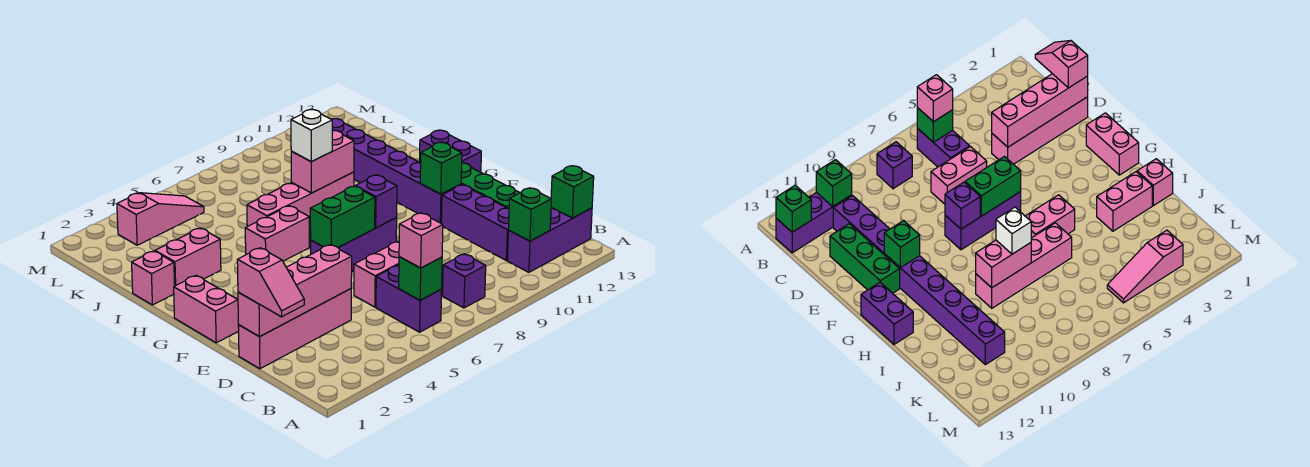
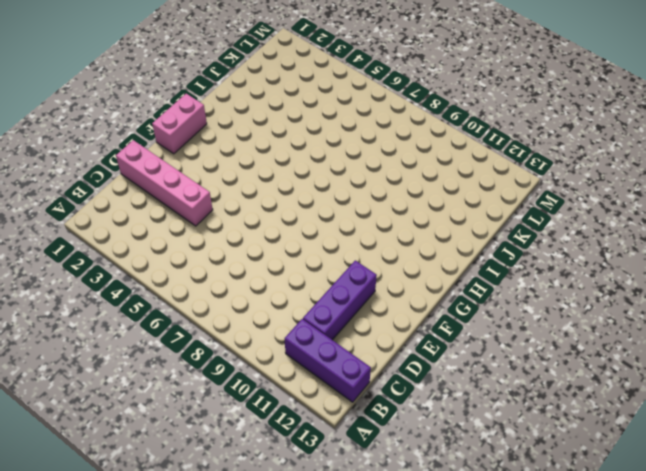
none -> purple 1x2 brick [376,265,442,332]
none -> purple 1x1 brick [443,254,486,308]
none -> pink 1x2 brick [354,241,399,307]

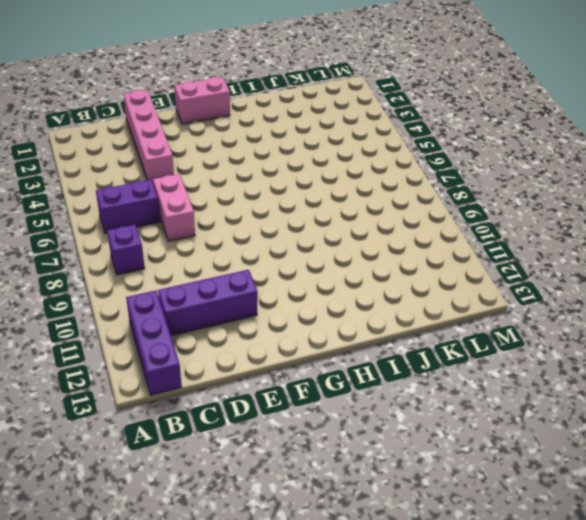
none -> green 1x3 brick [461,163,520,208]
none -> purple 1x3 brick [311,218,397,271]
none -> purple 1x6 brick [331,119,461,223]

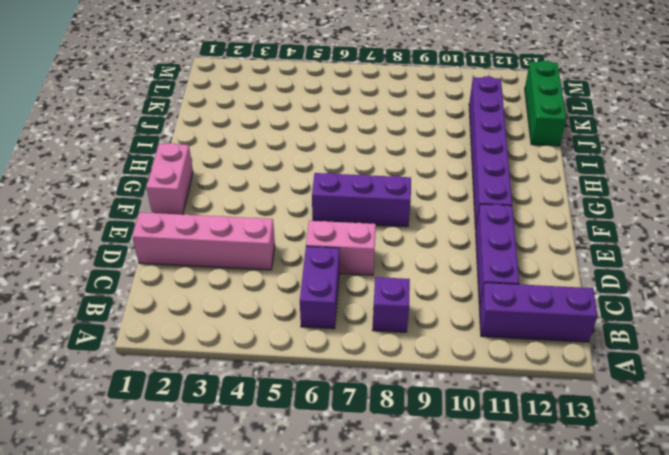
green 1x3 brick [525,61,566,146] -> green 1x3 brick moved to [461,163,520,208]
none -> purple 1x2 brick [420,130,481,172]
none -> pink 1x2 brick [245,206,309,261]
none -> pink 1x1 brick [132,251,175,305]

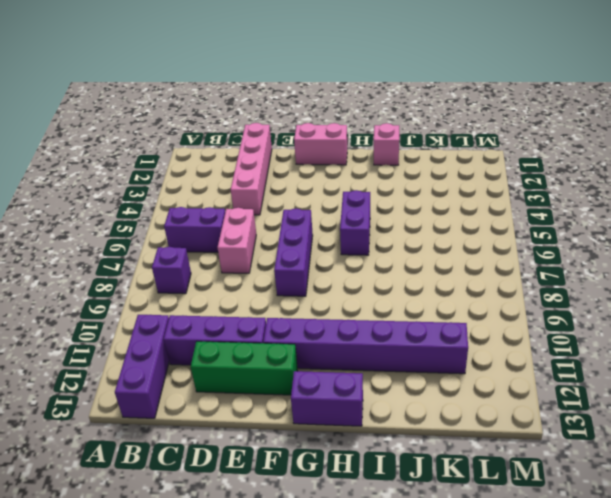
purple 1x2 brick [340,190,370,255] -> pink 1x2 brick [245,206,309,261]
none -> pink 1x2 brick [155,228,221,286]
none -> pink 1x4 brick [247,172,354,226]
none -> pink 1x3 slope [117,193,204,245]

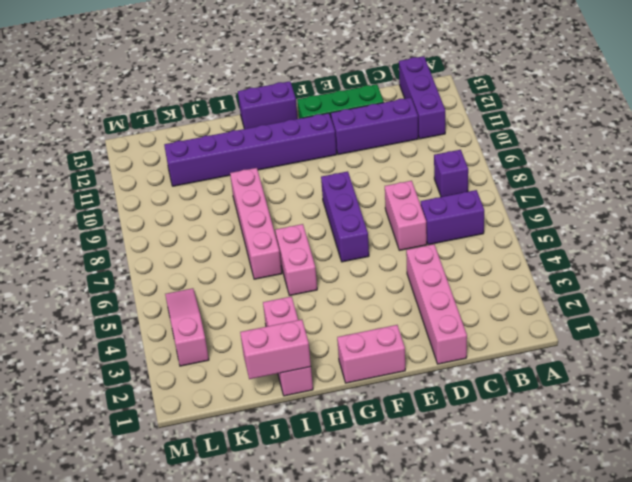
pink 1x2 brick [240,320,311,379] -> pink 1x2 brick turned to [291,131,354,193]
none -> green 1x1 brick [399,257,442,300]
none -> green 1x1 brick [508,188,551,241]
none -> green 1x1 brick [551,166,594,218]

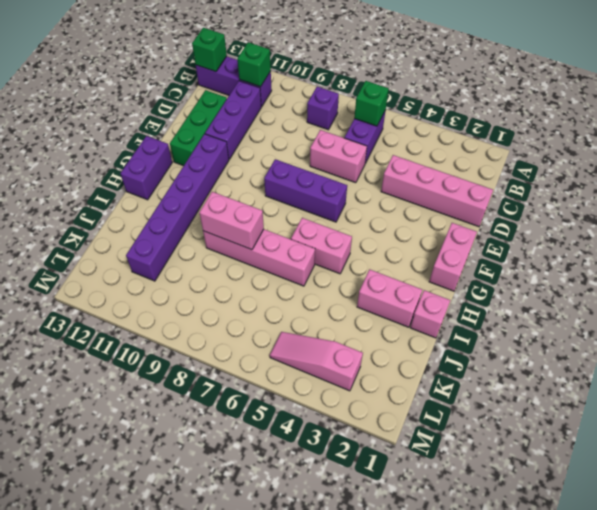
none -> pink 1x4 brick [238,245,352,337]
none -> green 1x2 brick [310,186,375,247]
none -> purple 1x1 brick [355,175,397,228]

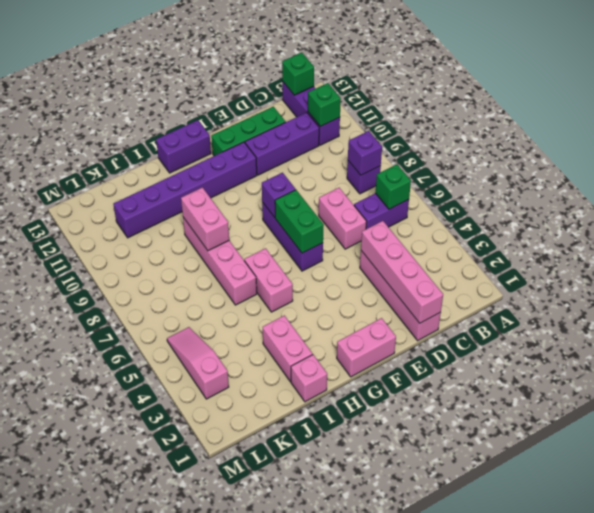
purple 1x1 brick [348,131,382,175] -> none
none -> green 1x1 brick [420,142,462,194]
none -> pink 1x1 brick [399,213,443,268]
none -> pink 1x2 slope [237,248,304,317]

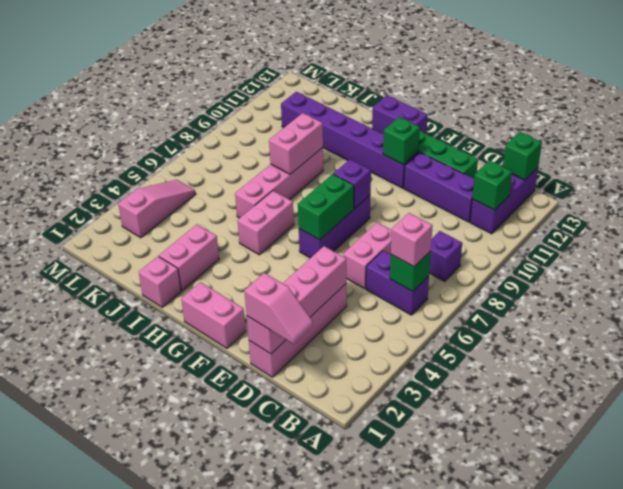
none -> white 1x1 brick [291,110,332,162]

